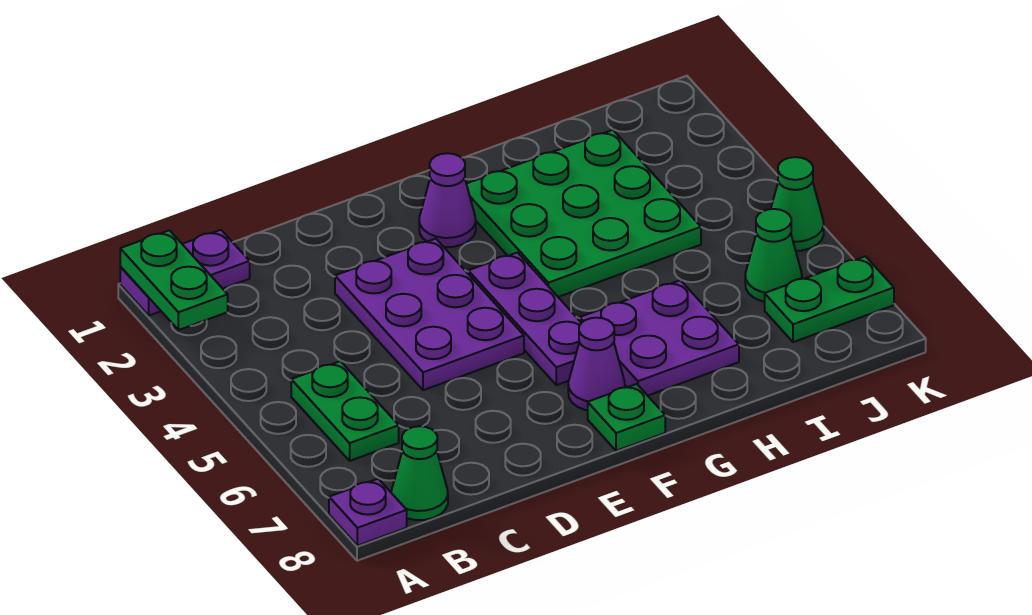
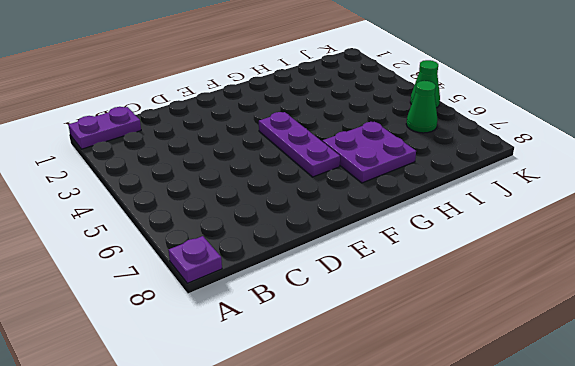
none -> green 1x2 plate [291,361,399,461]
none -> green 1x1 cone [391,426,448,520]
none -> purple 2x3 plate [335,239,524,390]

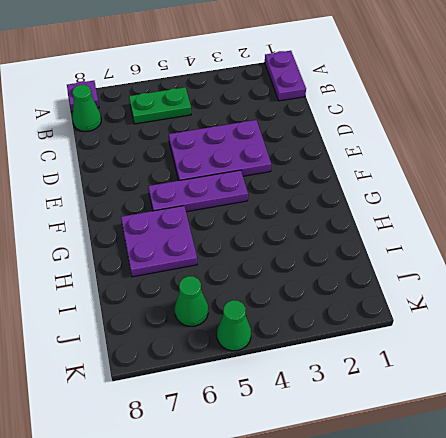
none -> purple 1x1 cone [419,153,476,247]
none -> purple 1x1 cone [568,318,625,410]
none -> green 1x1 plate [588,384,665,451]

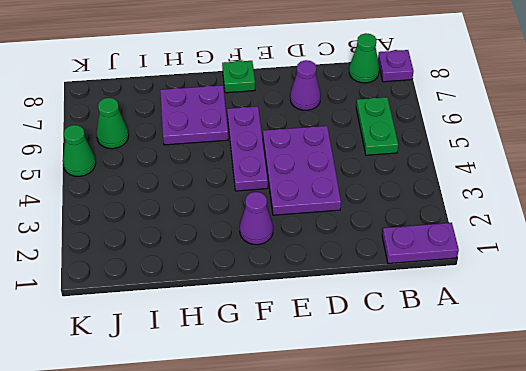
purple 1x1 cone [290,60,321,110] -> purple 1x1 cone moved to [568,318,625,410]
none -> green 3x3 plate [466,130,701,297]
none -> green 1x2 plate [765,256,894,342]
none -> green 1x2 plate [120,230,228,330]

